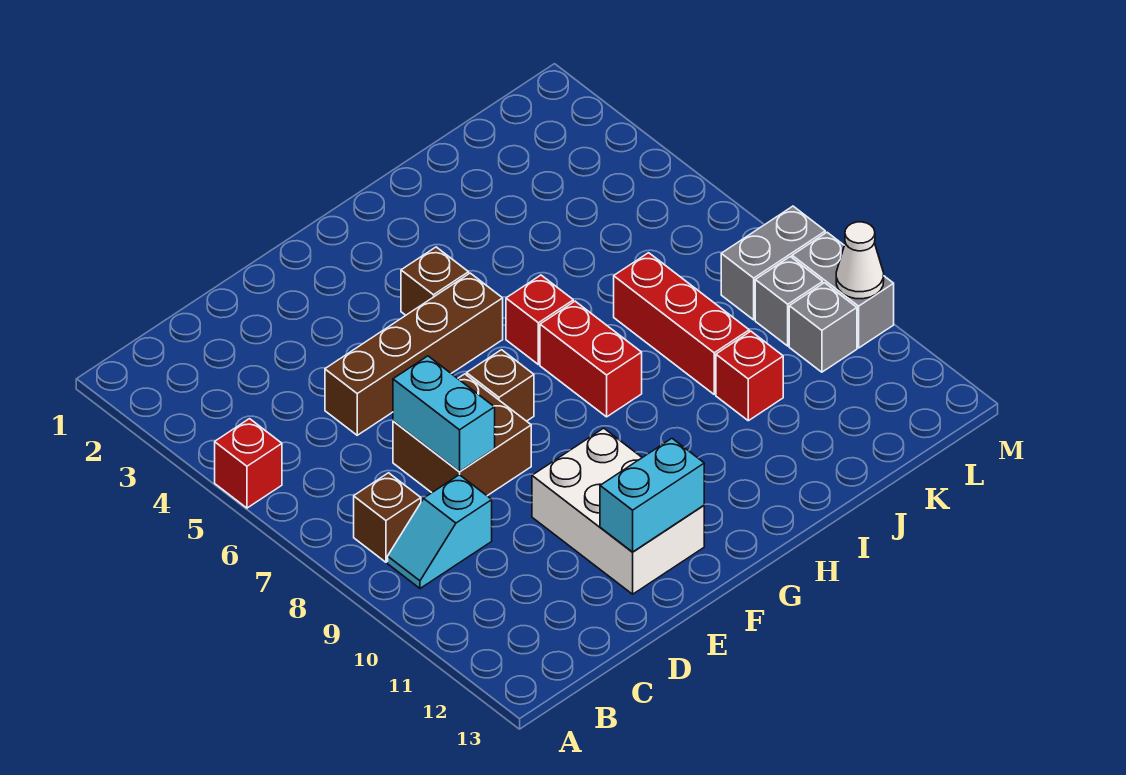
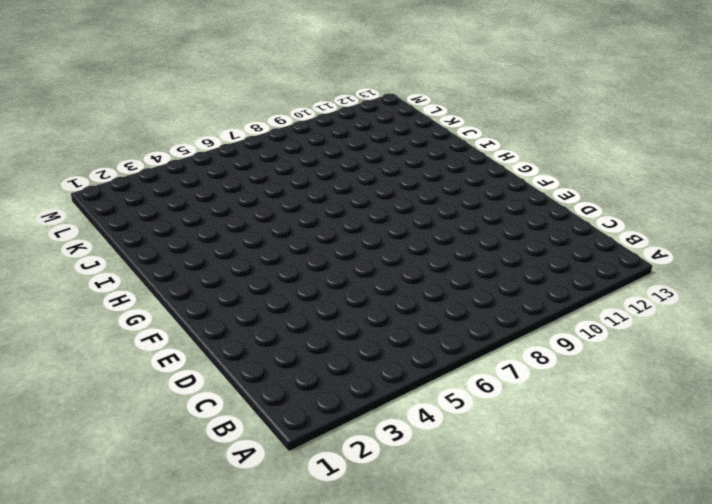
none -> red 1x1 brick [215,419,282,508]
none -> brown 1x1 brick [354,473,421,562]
none -> cyan 1x2 slope [388,475,492,588]

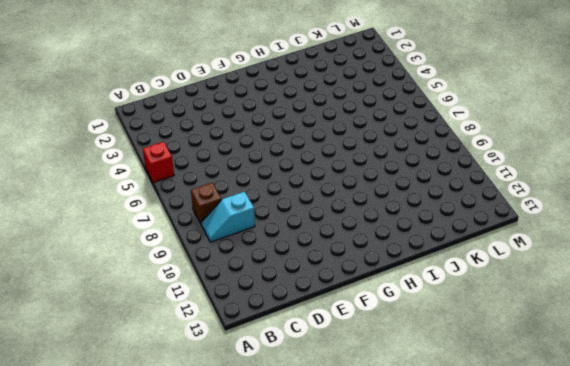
none -> brown 1x4 brick [325,273,503,435]
none -> brown 2x2 brick [393,374,531,496]
none -> white 2x3 brick [532,428,704,594]

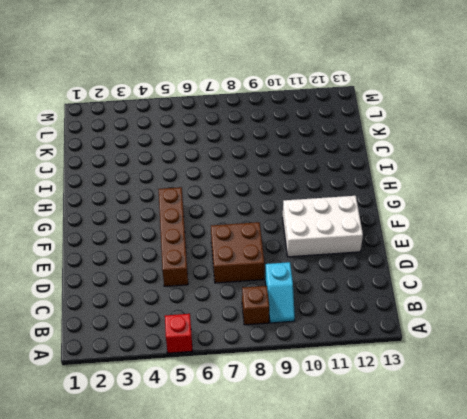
none -> brown 1x1 brick [467,350,534,421]
none -> brown 1x1 brick [401,247,469,315]
none -> red 1x1 brick [506,275,573,365]

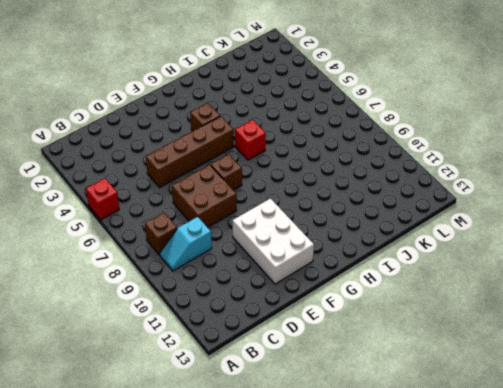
none -> red 1x2 brick [540,301,642,417]
none -> red 1x3 brick [614,253,749,394]
none -> red 1x1 brick [716,331,783,421]

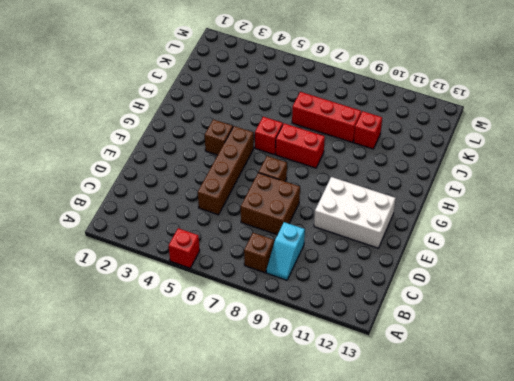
none -> grey 1x2 brick [721,206,825,320]
none -> grey 1x1 brick [755,257,823,346]
none -> grey 1x1 brick [789,283,857,372]

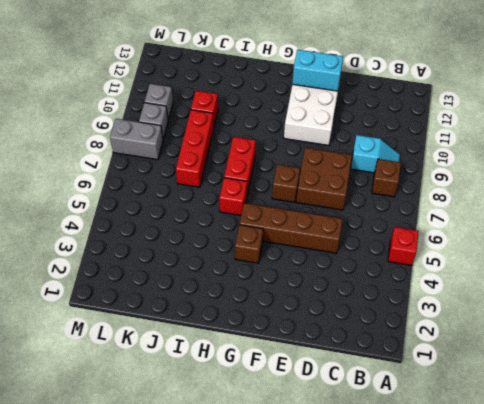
none -> grey 1x2 brick [792,232,894,348]
none -> cyan 1x2 brick [393,356,495,472]
none -> white 1x1 cone [836,222,884,299]

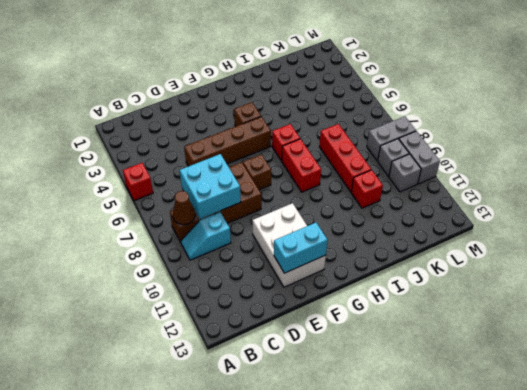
brown 1x1 cone [173,191,195,225] -> none
cyan 2x2 brick [180,154,241,219] -> cyan 1x2 brick [393,356,495,472]
none -> white 1x1 cone [836,222,884,299]

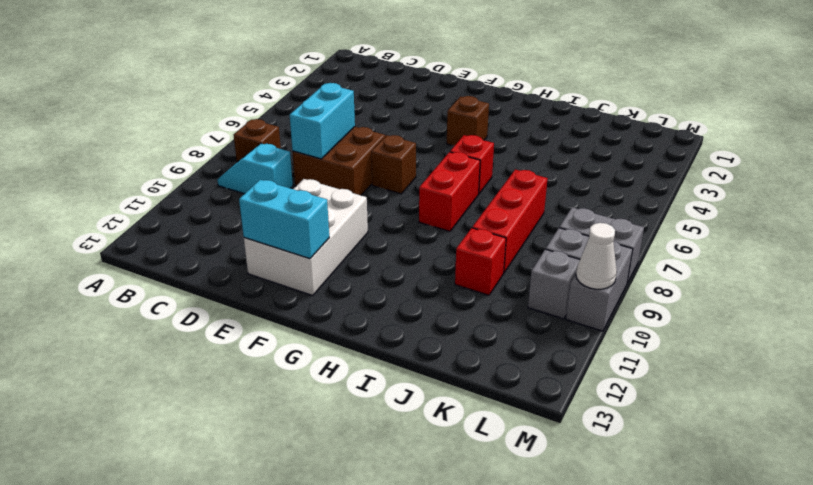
none -> red 1x1 brick [215,419,282,508]
none -> brown 1x4 brick [325,273,503,435]

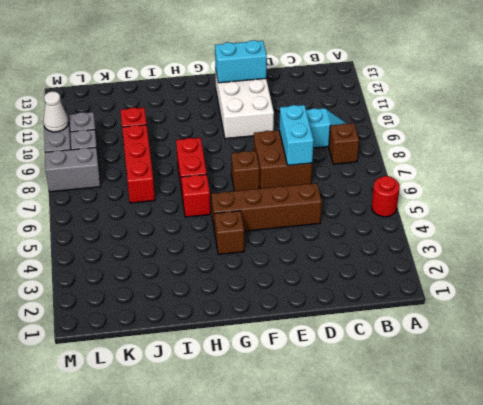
red 1x1 round brick [372,176,400,217] -> red 1x1 brick [215,419,282,508]

